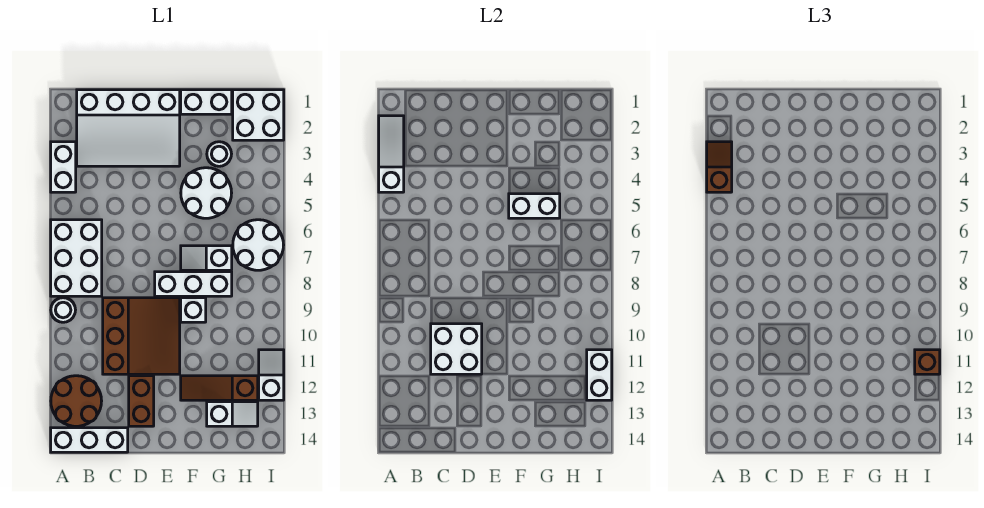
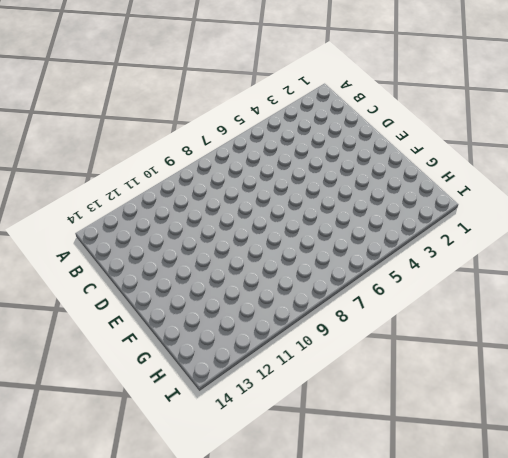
none -> white 1x2 brick [51,142,76,192]
none -> white 2x3 brick [51,220,102,296]
none -> white 1x1 round brick [51,298,75,322]

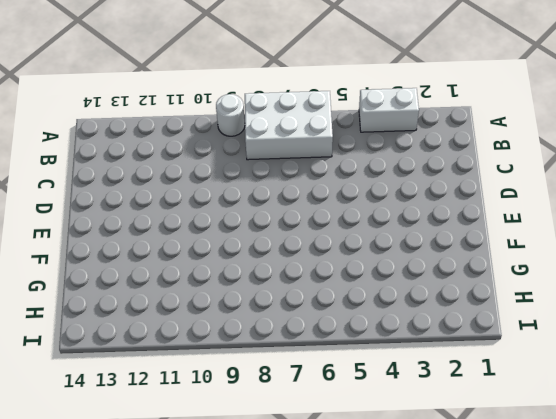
none -> brown 2x2 round brick [51,376,102,426]
none -> white 1x3 brick [51,428,128,452]
none -> white 3x4 slope [77,90,180,166]

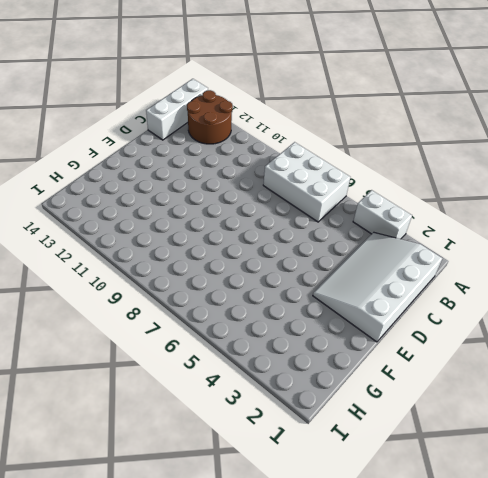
none -> white 1x1 round brick [51,298,75,322]
none -> brown 3x3 slope [103,298,180,374]
none -> brown 1x2 brick [129,376,154,426]

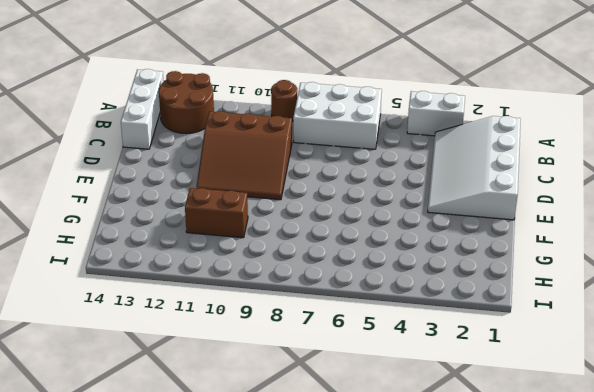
brown 1x1 round brick [271,80,297,121] -> white 1x1 round brick [51,298,75,322]
brown 1x2 brick [185,188,248,238] -> brown 1x2 brick moved to [129,376,154,426]
none -> white 1x3 brick [155,272,232,296]
none -> white 1x2 brick [181,90,232,114]
none -> white 2x2 round brick [181,168,232,218]

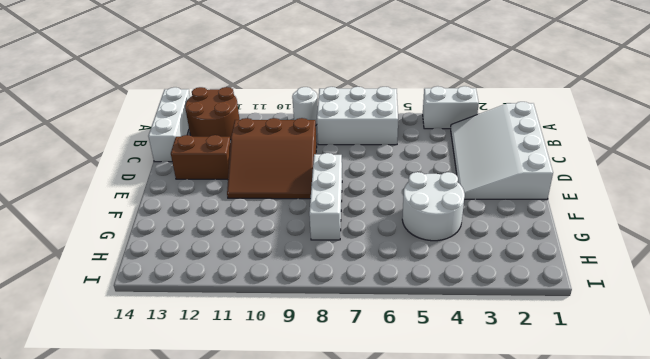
none -> white 1x2 brick [181,90,232,114]
none -> white 1x2 slope [181,246,232,270]
none -> white 1x1 brick [181,298,206,322]

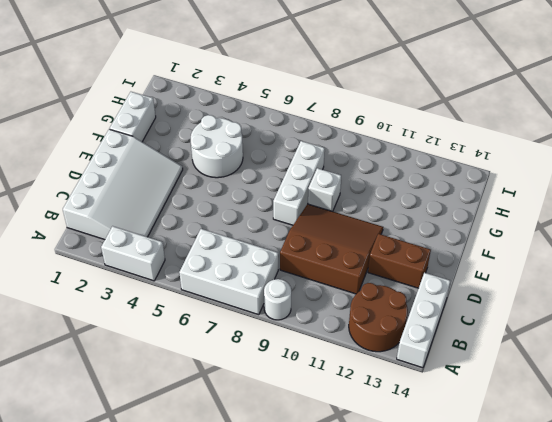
none -> white 1x2 slope [181,246,232,270]
none -> brown 1x3 slope [181,376,258,400]
none -> white 1x1 round brick [207,142,231,166]

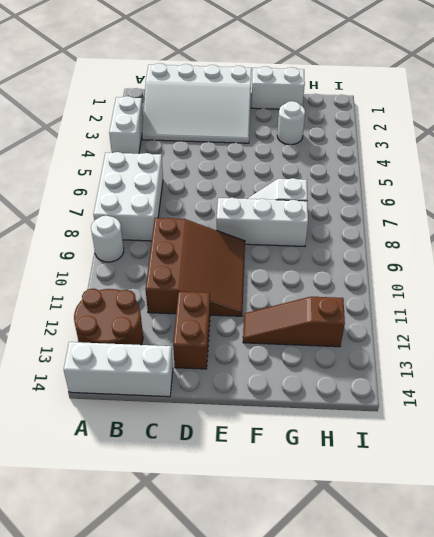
none -> white 2x2 round brick [181,168,232,218]
none -> white 1x1 brick [181,298,206,322]
none -> white 1x2 slope [207,402,258,426]

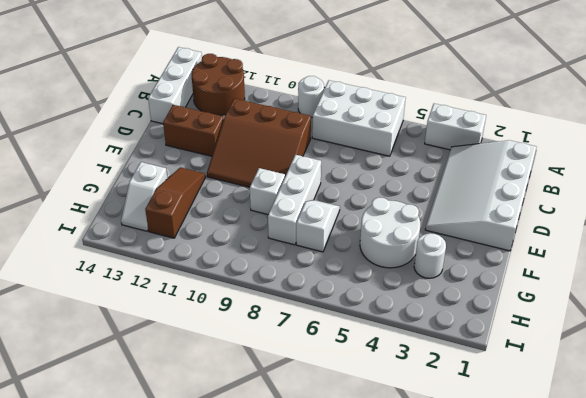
none -> white 1x2 brick [181,90,232,114]
none -> white 2x2 brick [233,90,284,140]
none -> white 2x2 round brick [233,220,284,270]

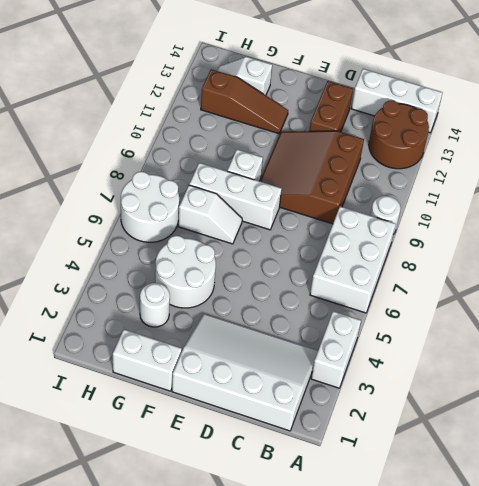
none -> white 2x2 brick [233,90,284,140]
none -> white 1x2 slope [259,350,284,400]
none -> white 1x3 slope [379,116,404,192]

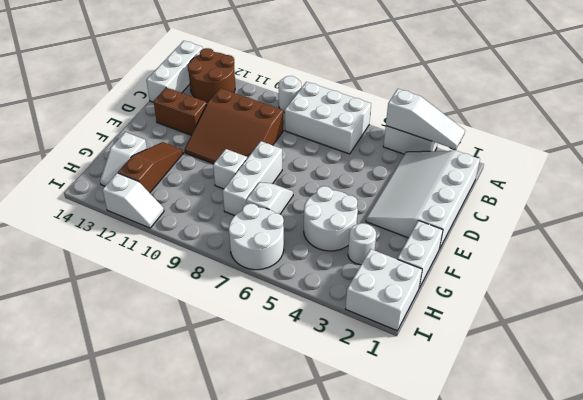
none -> white 2x2 brick [431,324,482,374]
none -> white 1x2 brick [509,194,560,218]
none -> white 1x2 brick [587,350,612,400]

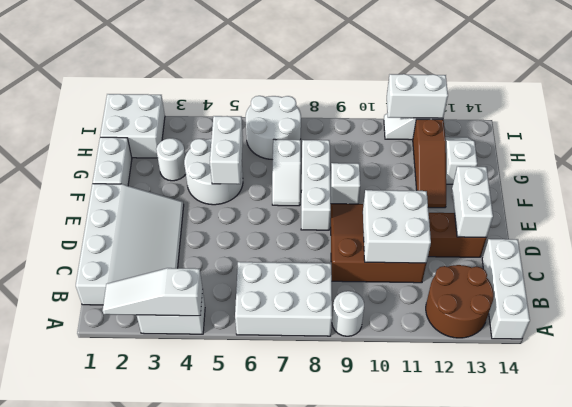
white 1x2 brick [452,166,493,238] -> none
none -> brown 1x2 slope [707,142,732,192]
none -> brown 1x1 brick [915,350,940,374]

